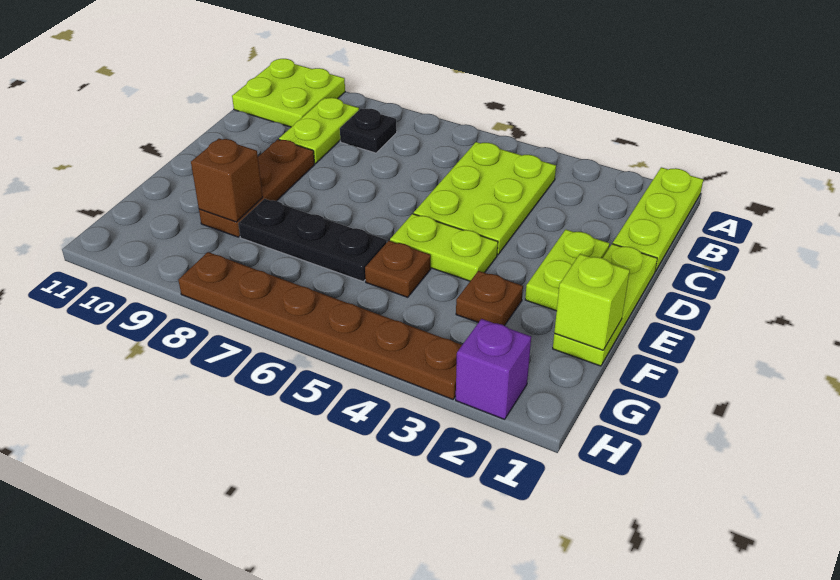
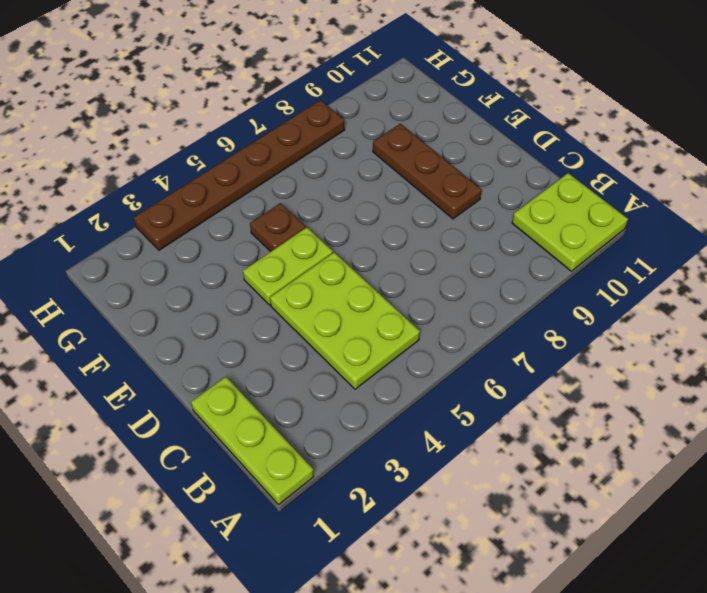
none -> black 1x1 plate [340,109,397,153]
none -> lime 1x2 plate [279,98,359,164]
none -> lime 1x3 plate [553,244,657,366]

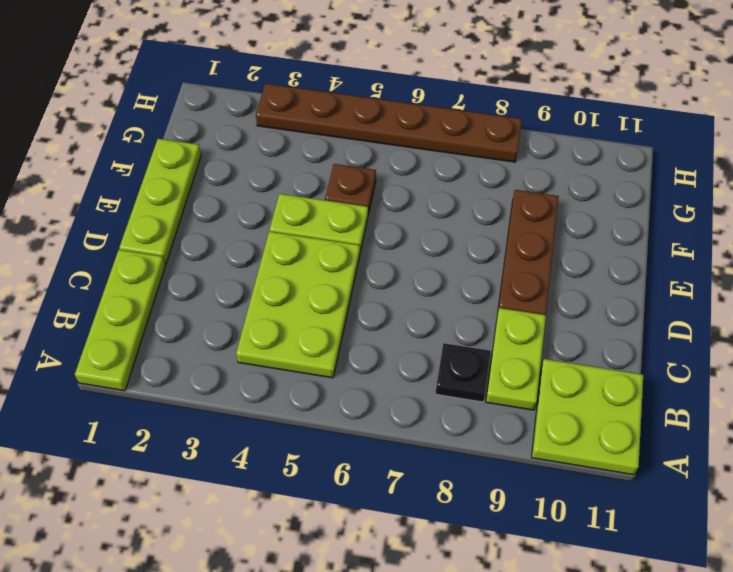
none -> lime 1x2 plate [525,230,610,311]
none -> brown 1x1 plate [456,271,523,326]
none -> black 1x3 plate [238,199,387,281]

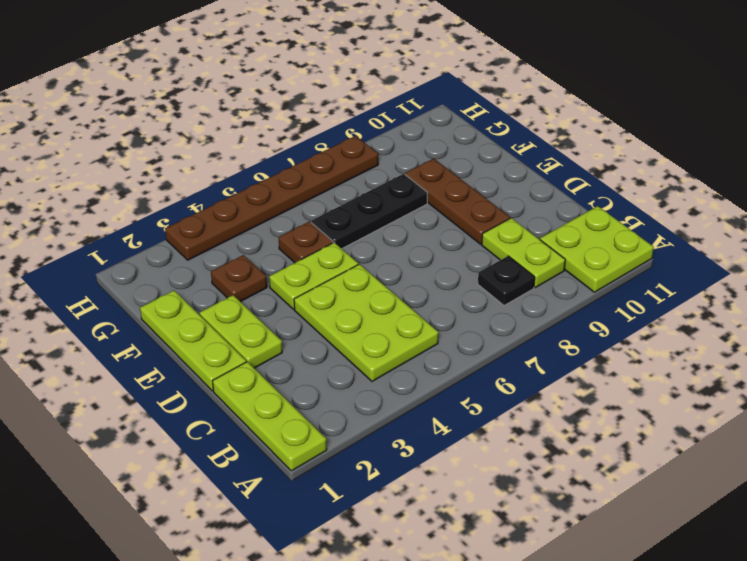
none -> purple 1x1 brick [456,319,531,419]
none -> lime 1x1 brick [554,254,630,350]
none -> brown 1x1 brick [191,139,263,222]

